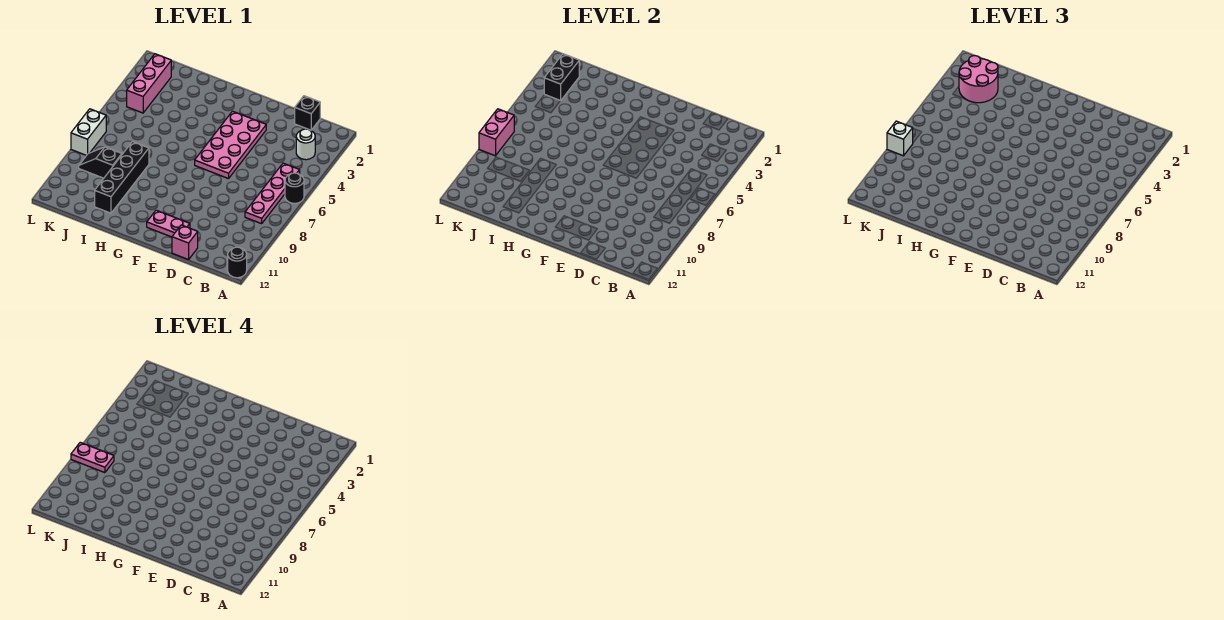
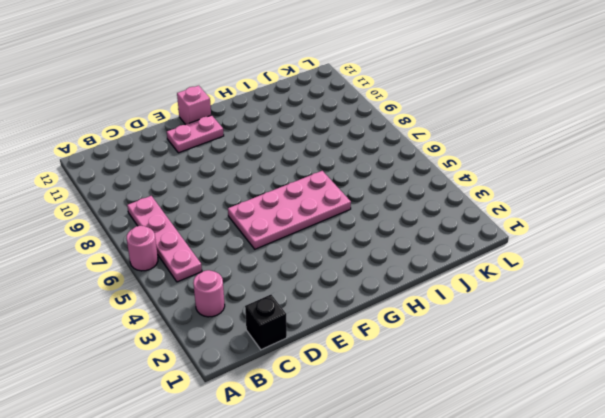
pink 1x1 round brick [127,226,158,271] -> black 1x1 round brick [285,173,304,203]
pink 1x1 round brick [193,270,225,317] -> white 1x1 round brick [296,129,315,160]
pink 2x4 plate [228,171,351,249] -> pink 2x4 plate turned to [195,111,266,179]
pink 1x1 brick [177,86,211,125] -> pink 1x1 brick moved to [172,225,198,260]
none -> black 1x1 round brick [228,247,247,278]
none -> black 1x4 brick [95,142,149,213]
none -> black 1x2 slope [79,147,122,178]

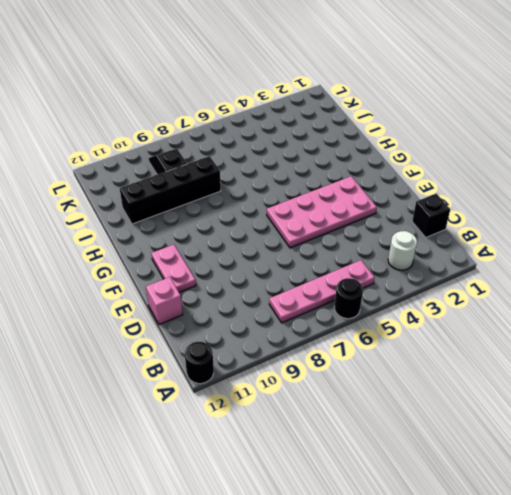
none -> pink 1x3 brick [127,54,171,113]
none -> white 1x2 brick [71,109,106,155]
none -> black 1x2 brick [544,54,579,101]

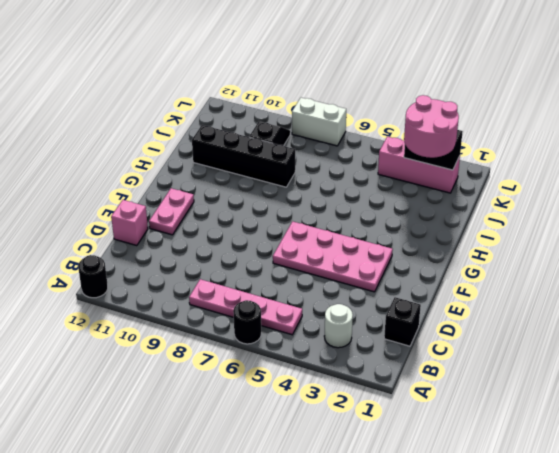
none -> pink 1x2 brick [479,109,514,156]
none -> white 1x1 brick [887,121,913,156]
none -> pink 1x2 plate [71,442,114,473]

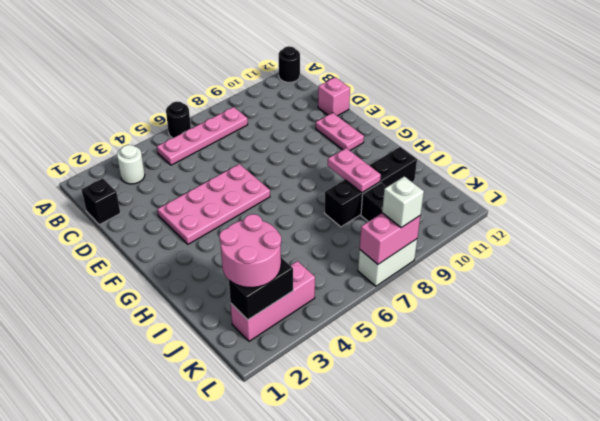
pink 1x2 plate [328,148,381,193] -> pink 1x2 plate moved to [71,442,114,473]

